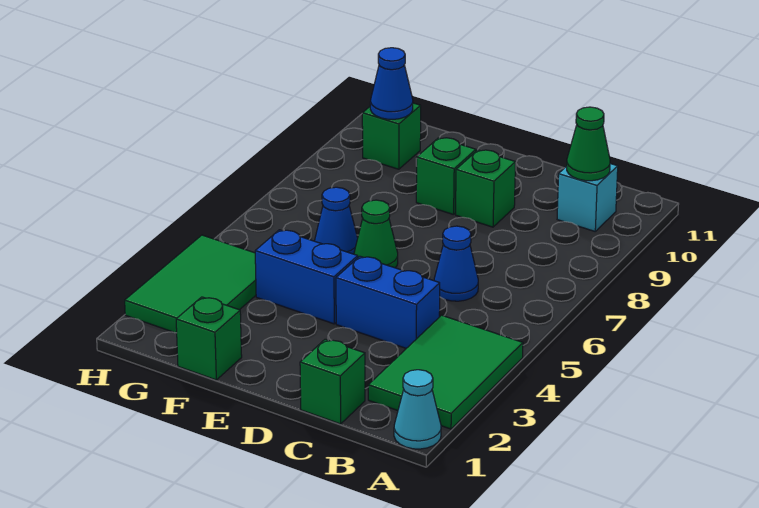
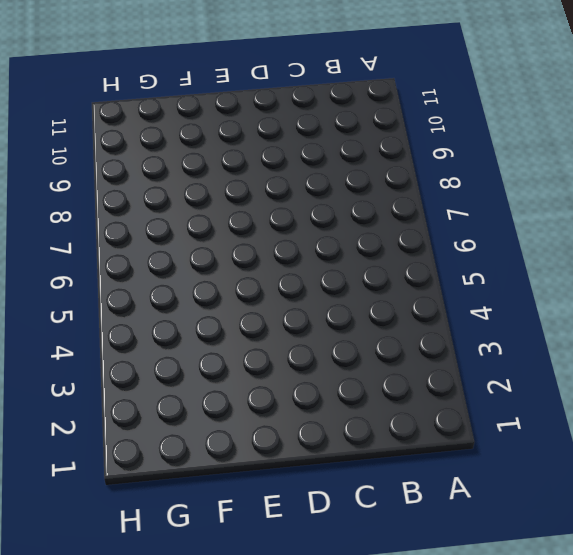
none -> cyan 1x1 cone [394,370,441,449]
none -> green 2x3 tile [368,315,523,429]
none -> cyan 1x1 brick [557,164,618,231]

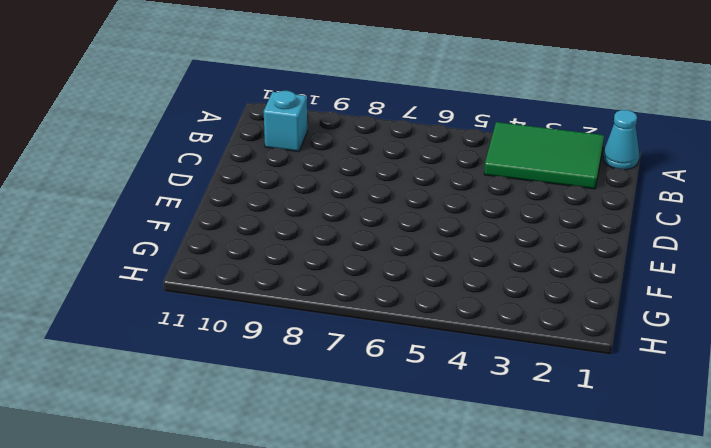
none -> green 1x1 brick [300,339,365,424]
none -> blue 1x2 brick [336,256,440,348]
none -> blue 1x1 cone [434,226,478,301]

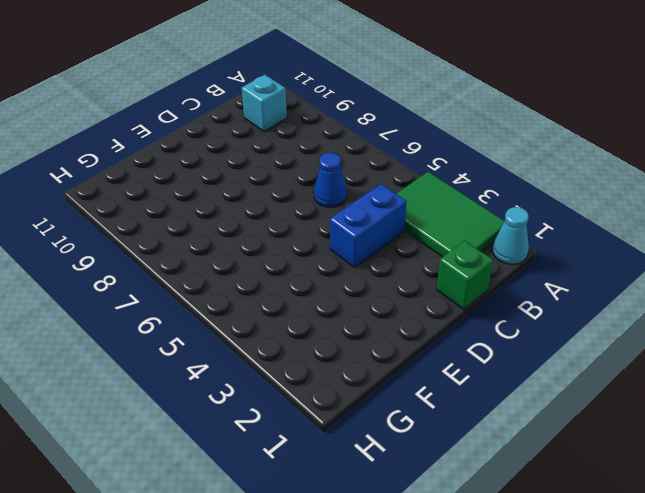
none -> green 1x1 brick [456,150,516,227]
none -> blue 1x2 brick [255,230,358,324]
none -> green 1x1 cone [354,200,398,268]

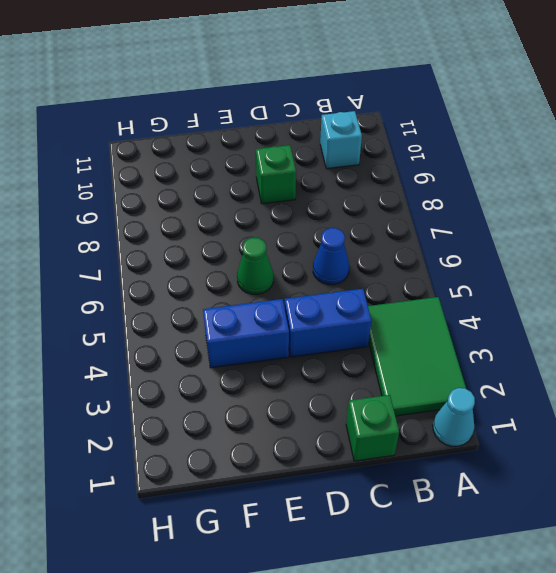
none -> green 1x1 brick [416,138,476,215]
none -> green 1x1 brick [176,297,242,380]
none -> blue 1x1 cone [315,187,358,254]

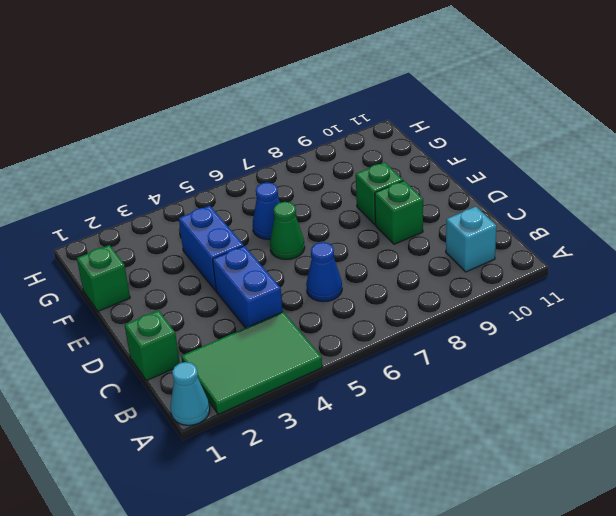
none -> green 2x3 tile [125,235,256,333]
none -> green 1x1 brick [362,103,421,169]
none -> green 1x1 cone [567,107,610,181]

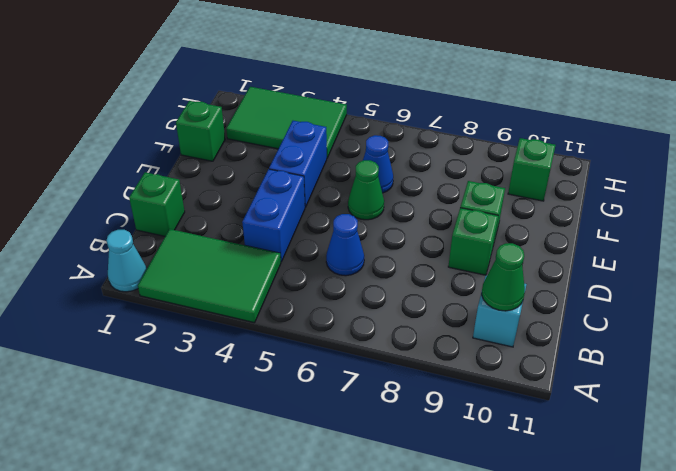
none -> blue 1x1 cone [370,48,413,119]

